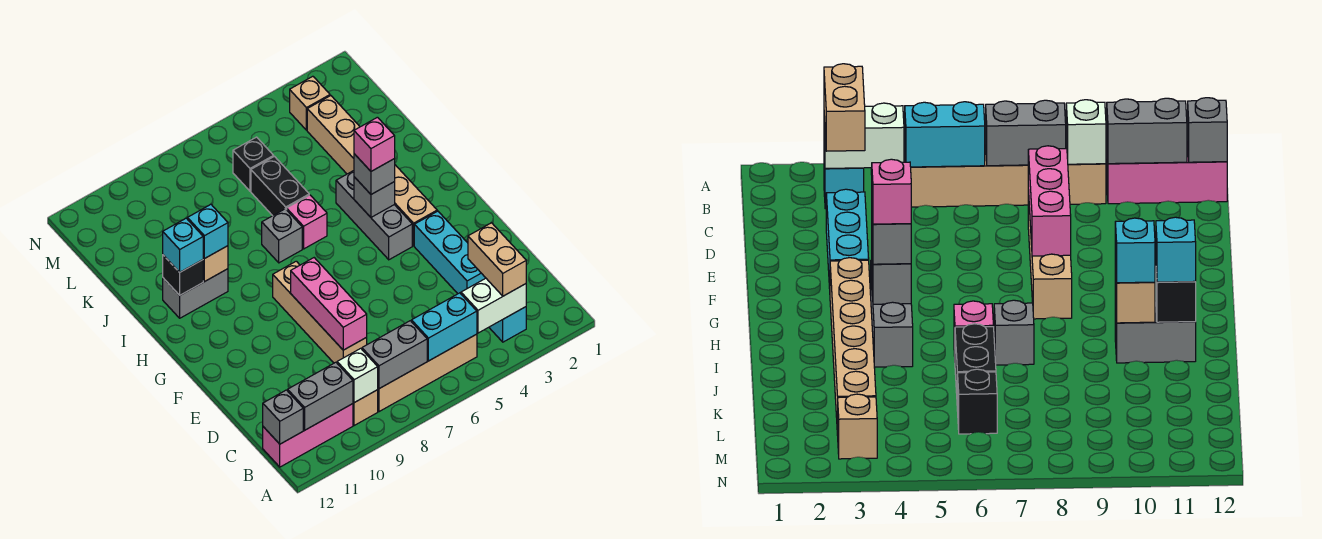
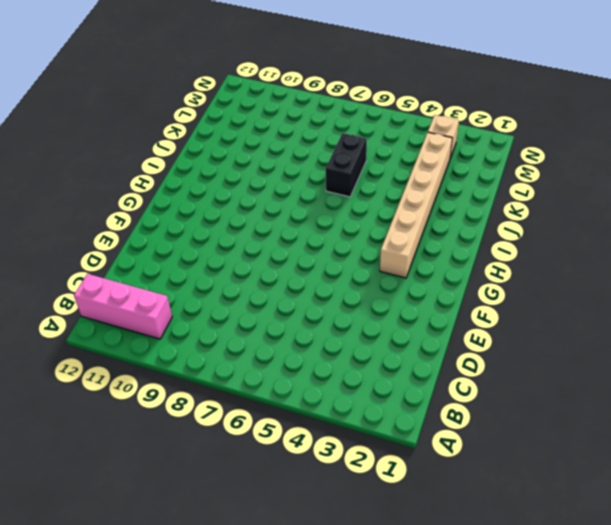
none -> cyan 1x1 brick [489,307,526,342]
none -> tan 1x4 brick [378,334,477,412]
none -> tan 1x1 brick [353,390,378,426]

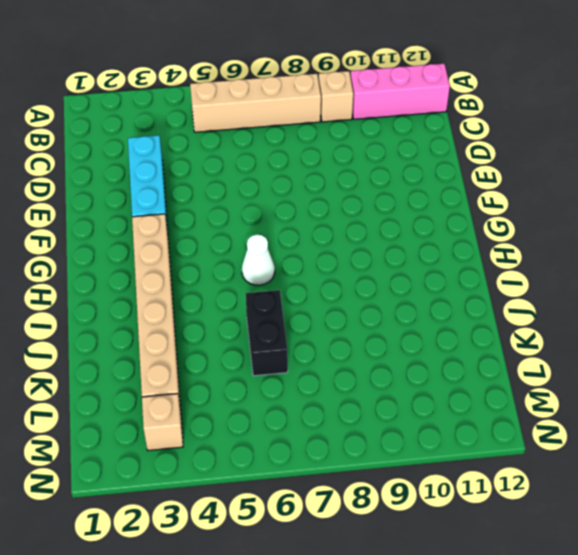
white 1x1 cone [242,235,275,285] -> none
none -> cyan 1x1 brick [489,307,526,342]
none -> tan 1x4 brick [273,261,367,363]
none -> grey 1x3 brick [336,171,412,260]

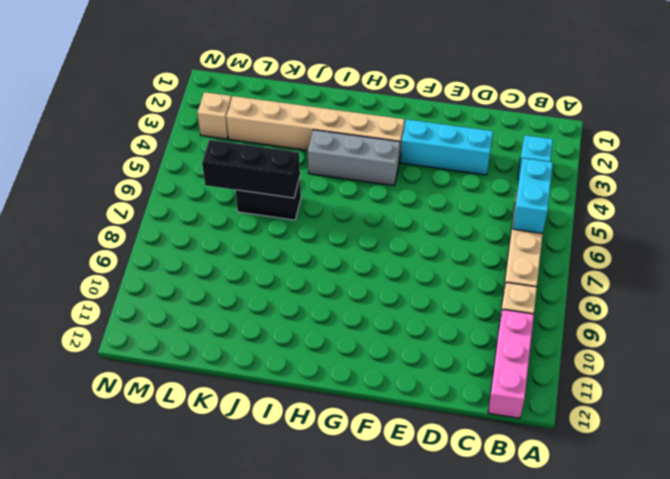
black 1x3 brick [202,140,300,198] -> none
none -> tan 1x4 brick [273,261,367,363]
none -> pink 1x1 brick [287,195,327,249]
none -> grey 1x1 brick [262,209,302,263]

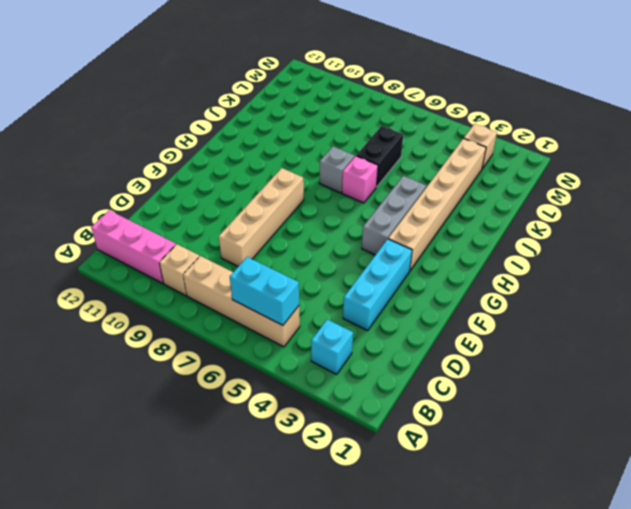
none -> grey 1x2 brick [163,269,228,318]
none -> black 1x1 brick [233,137,274,191]
none -> white 1x2 brick [461,278,526,333]

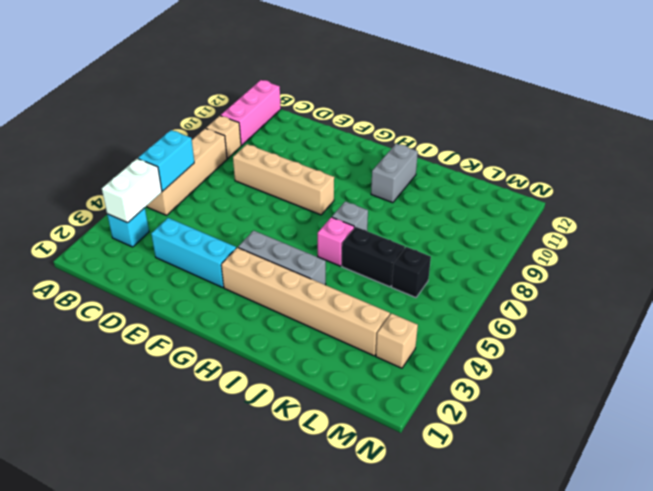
none -> grey 1x2 brick [362,321,427,389]
none -> white 1x1 brick [337,348,378,403]
none -> grey 1x2 brick [288,362,353,430]

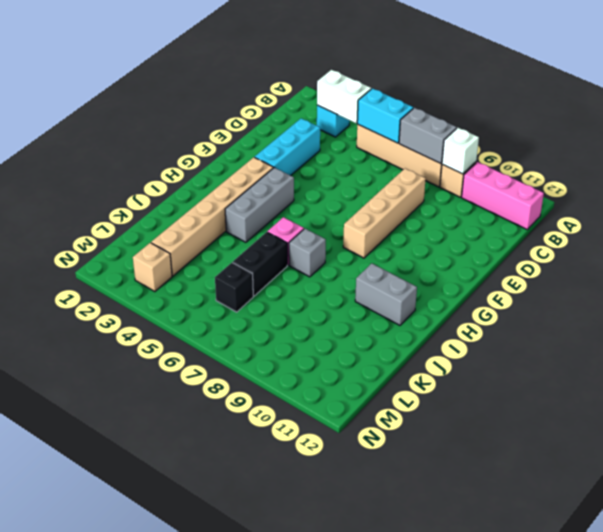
none -> grey 1x2 brick [288,362,353,430]
none -> grey 1x1 brick [263,390,303,444]
none -> pink 1x3 brick [291,258,367,350]

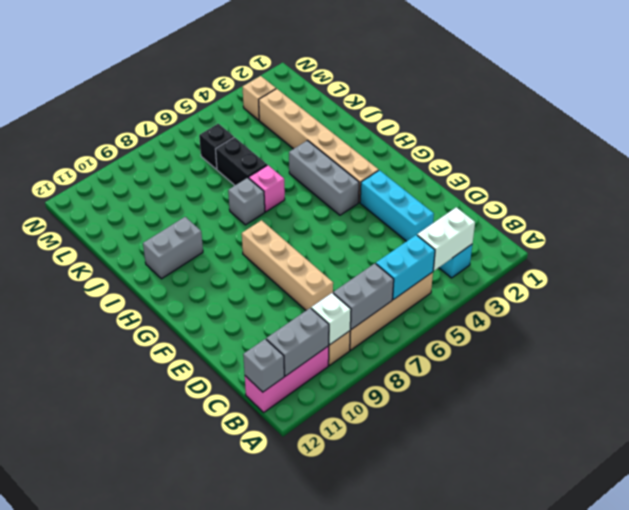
none -> pink 1x3 brick [291,258,367,350]
none -> grey 1x1 brick [354,177,395,217]
none -> tan 1x1 brick [203,246,228,281]

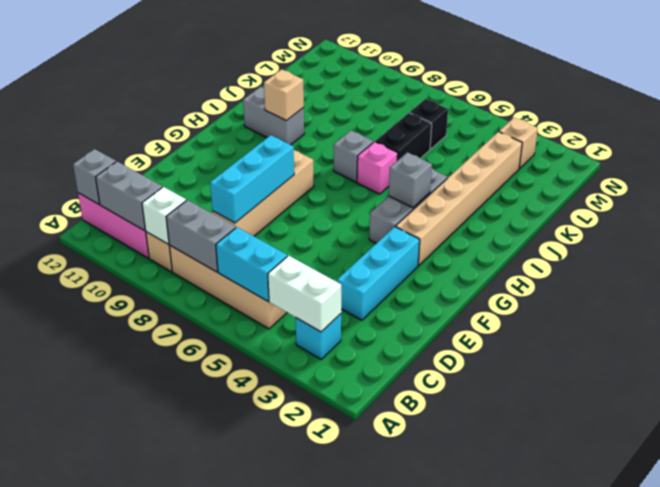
cyan 1x3 brick [210,135,294,223] -> pink 1x3 brick [291,258,367,350]
none -> black 1x1 brick [163,255,203,295]
none -> tan 1x2 brick [468,223,526,296]
none -> grey 1x1 brick [354,154,395,194]

